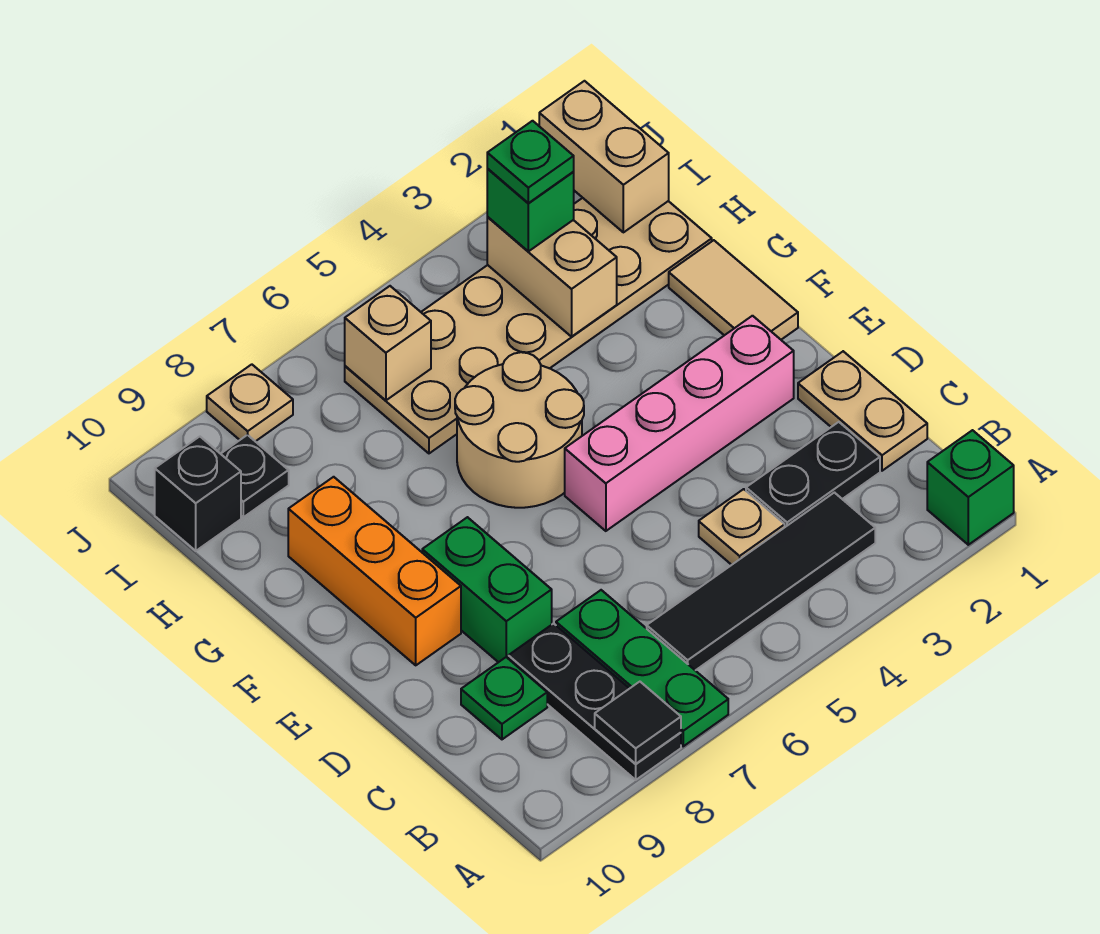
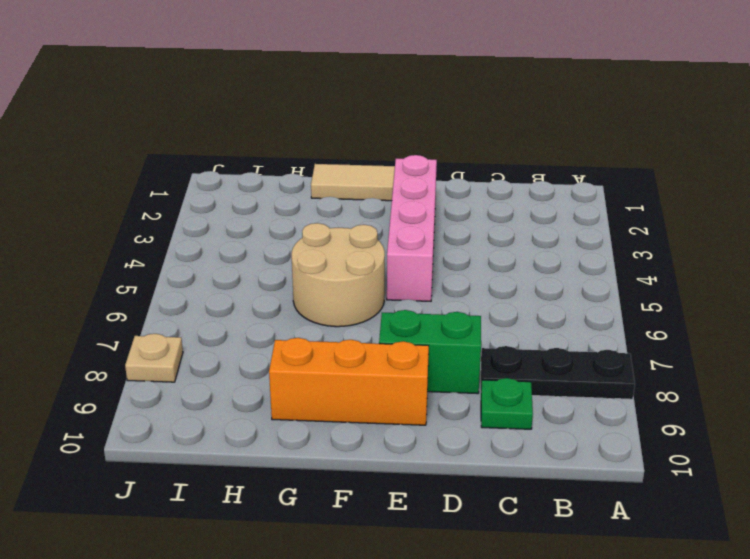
none -> green 1x1 brick [927,430,1014,545]
none -> green 1x3 plate [556,590,728,746]
none -> black 1x4 tile [647,493,875,670]

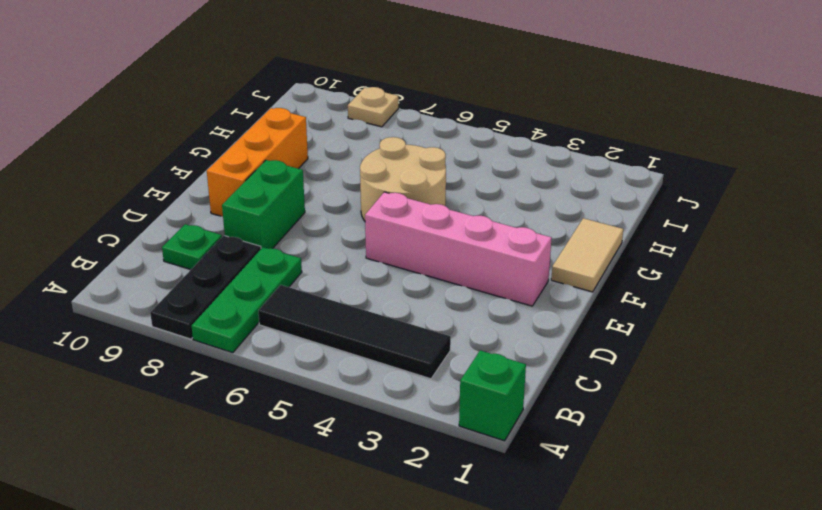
none -> tan 1x2 plate [798,351,927,471]
none -> black 1x2 plate [746,422,880,527]
none -> tan 1x1 plate [699,489,785,565]

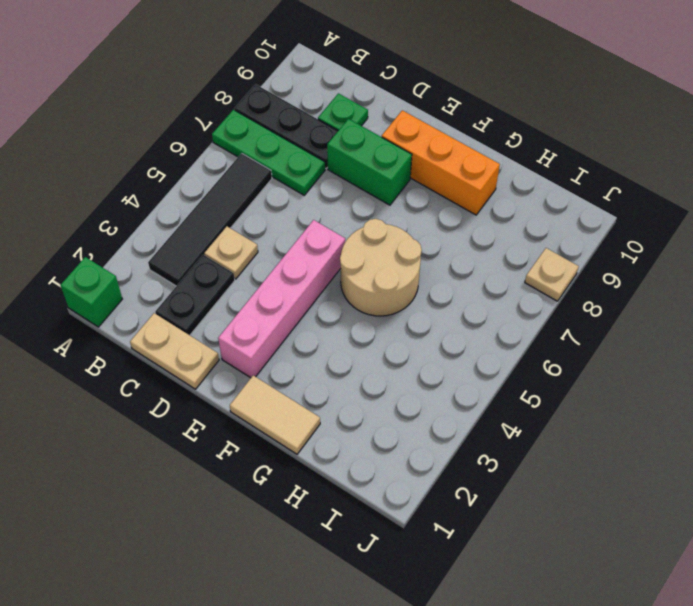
none -> tan 2x6 plate [345,198,712,453]
none -> black 1x1 plate [221,435,289,517]
none -> black 1x1 brick [155,437,241,551]

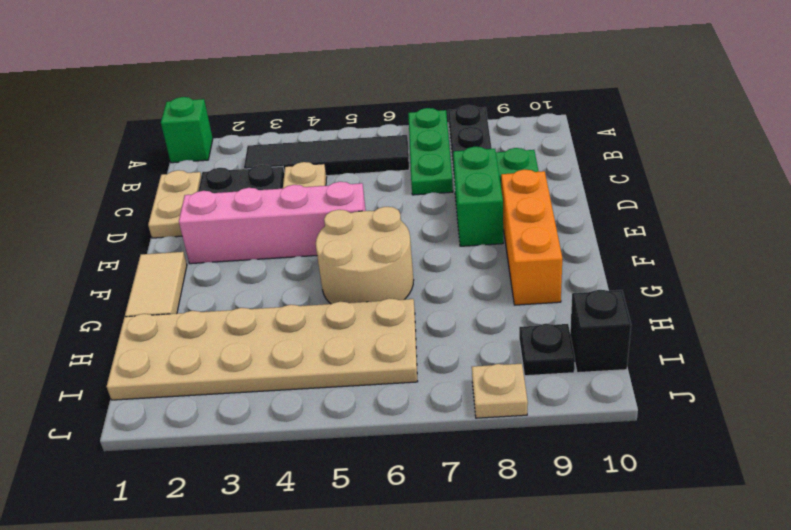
none -> black 1x1 tile [595,682,681,764]
none -> tan 1x2 brick [487,217,617,337]
none -> tan 1x2 brick [539,81,669,232]

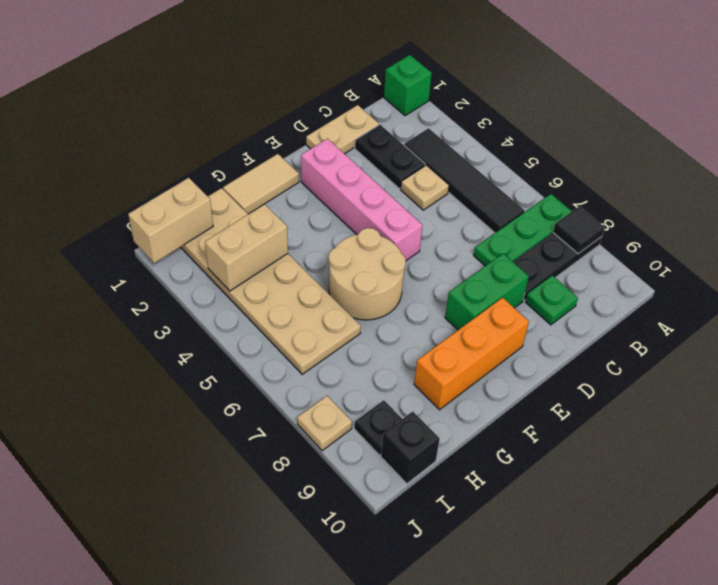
none -> tan 1x1 brick [345,286,431,400]
none -> green 1x1 brick [487,169,574,251]
none -> green 1x1 plate [487,121,574,203]

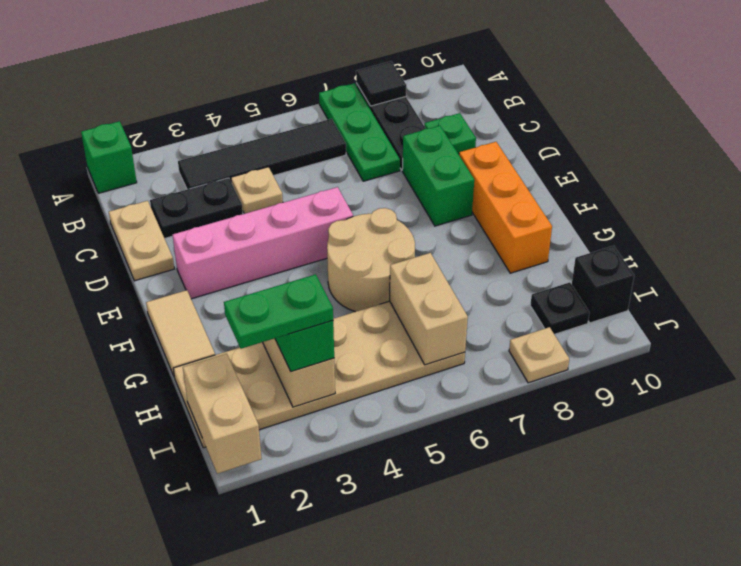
tan 1x2 brick [390,253,468,365] -> tan 1x1 brick [345,286,431,400]
green 1x2 plate [224,274,333,349] -> green 1x1 plate [487,121,574,203]

